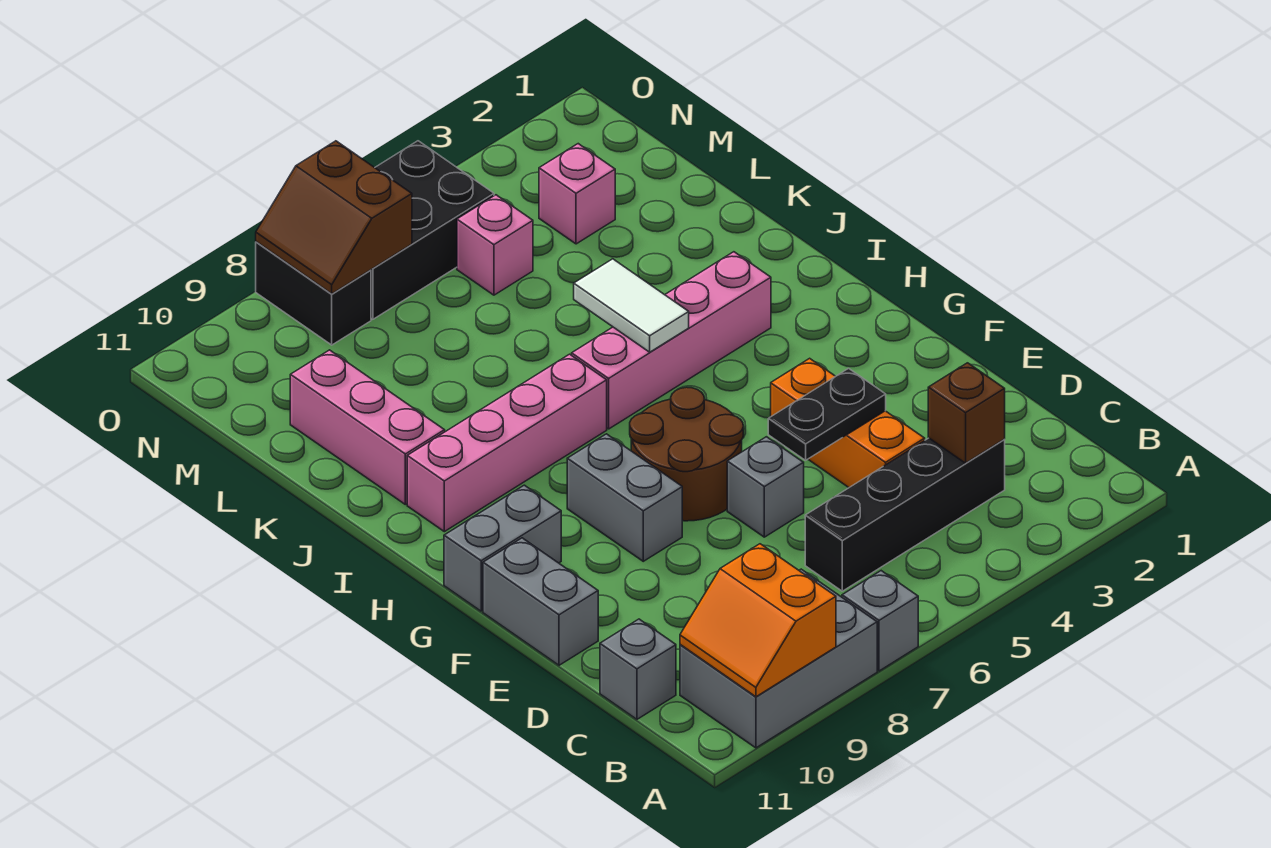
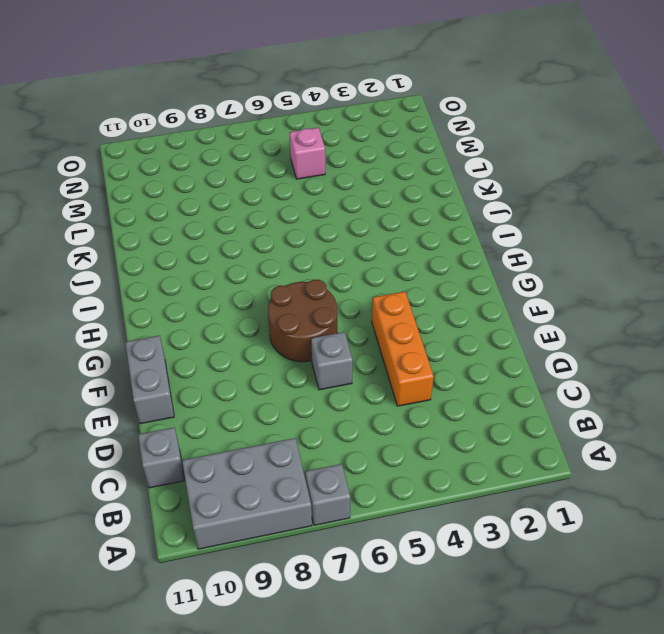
none -> black 1x4 brick [805,438,1005,591]
none -> grey 1x2 brick [567,434,682,561]
none -> grey 1x2 brick [444,485,561,611]

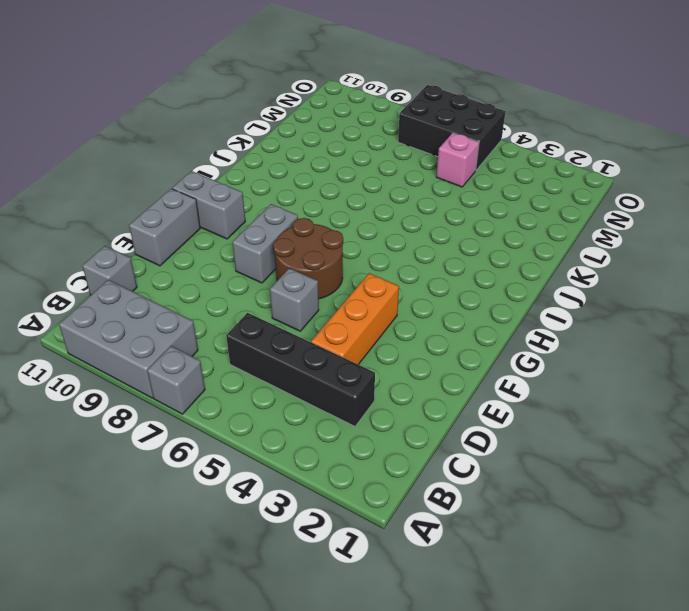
none -> pink 1x4 brick [572,252,771,429]
none -> pink 1x4 brick [407,354,607,532]
none -> pink 1x3 brick [290,350,445,504]

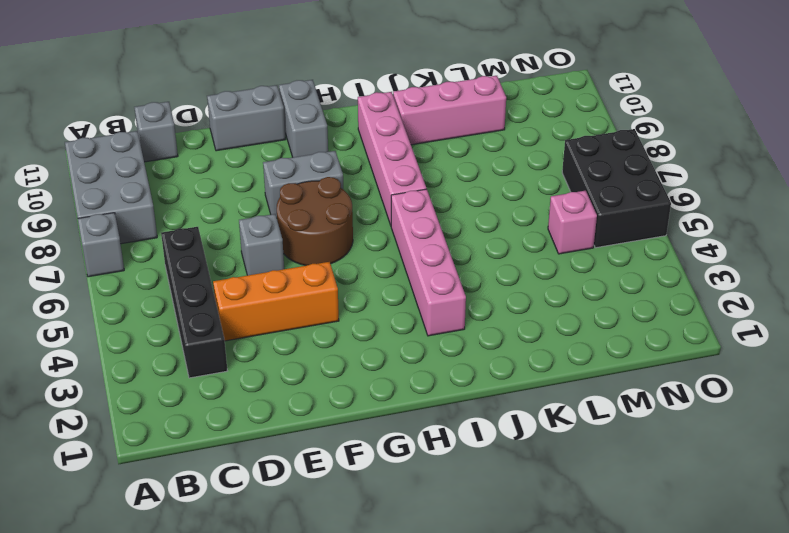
none -> pink 1x1 brick [539,144,615,244]
none -> black 1x2 brick [256,242,371,345]
none -> orange 2x2 slope [680,544,836,697]

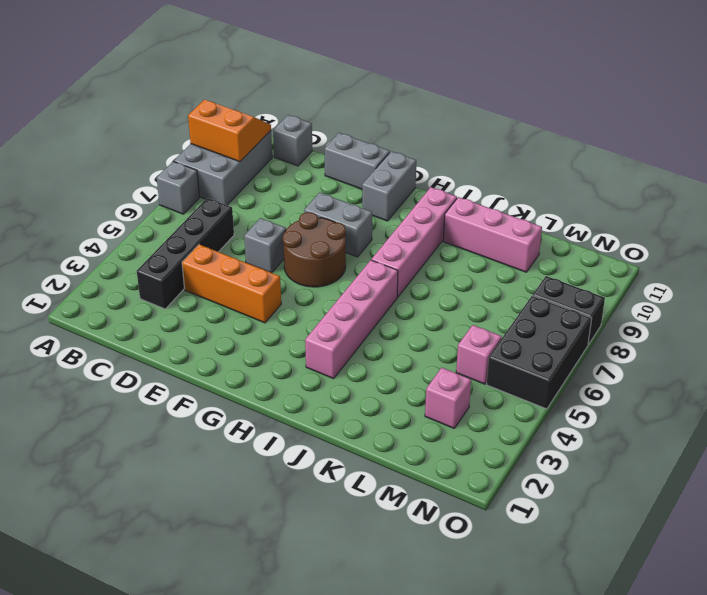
none -> brown 1x1 brick [928,363,1005,463]
none -> black 1x2 plate [768,368,886,460]
none -> white 1x2 tile [574,259,689,352]

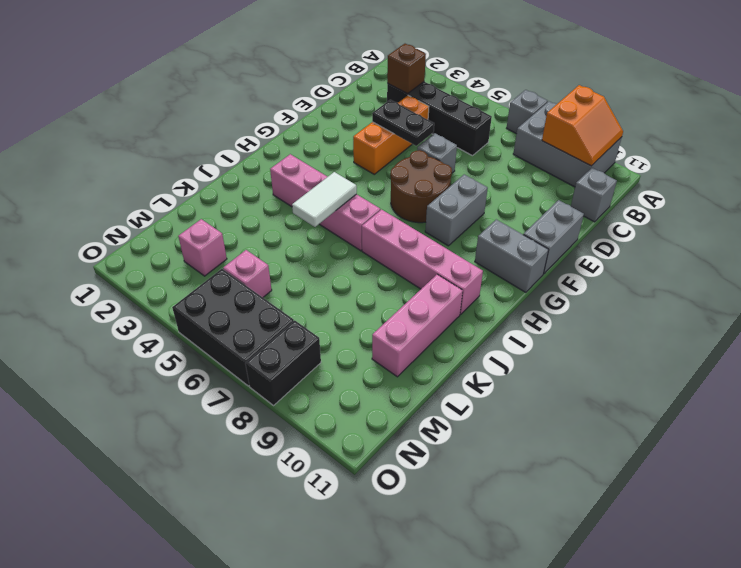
none -> brown 2x2 slope [256,141,412,294]

